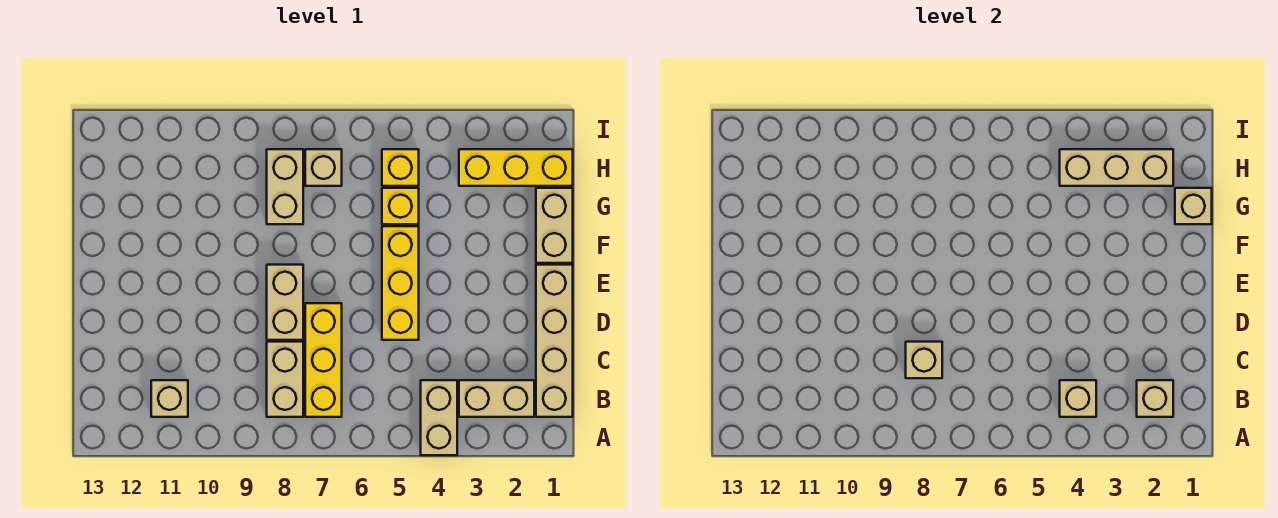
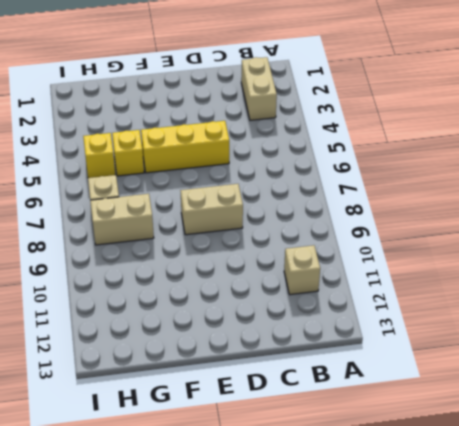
none -> tan 1x2 brick [421,380,457,455]
none -> tan 1x4 brick [536,265,573,417]
none -> yellow 1x3 brick [305,303,342,417]

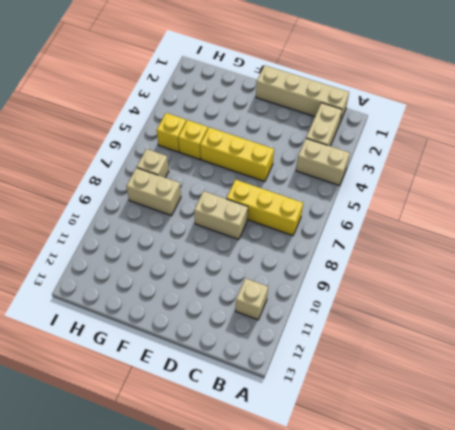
none -> tan 1x2 brick [267,342,303,417]
none -> tan 1x2 brick [536,188,573,263]
none -> yellow 1x3 brick [459,149,573,186]

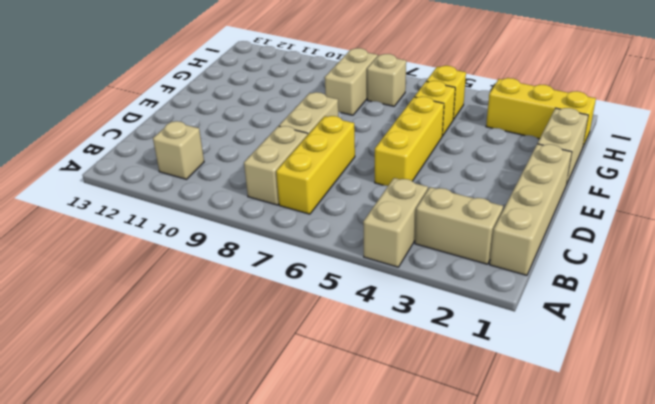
none -> tan 1x1 brick [1137,380,1173,417]
none -> tan 1x1 brick [1060,380,1096,417]
none -> tan 1x1 brick [906,342,942,378]

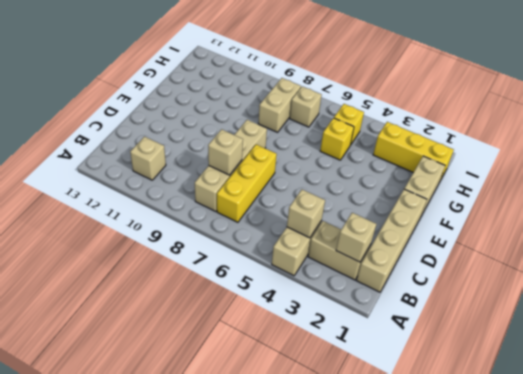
none -> yellow 1x3 brick [382,226,419,340]
none -> tan 1x1 brick [1175,188,1212,224]
none -> tan 1x3 brick [1060,149,1173,186]

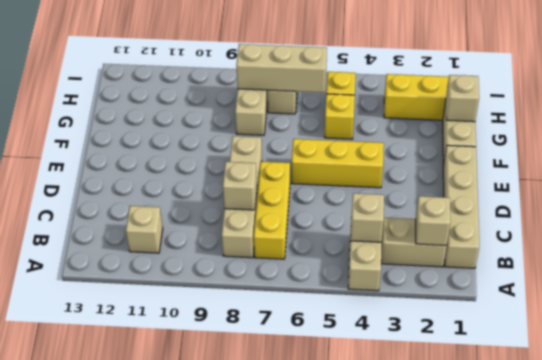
yellow 1x3 brick [292,139,384,188] -> yellow 1x3 brick turned to [382,226,419,340]
tan 1x3 brick [236,44,327,92] -> tan 1x3 brick moved to [1060,149,1173,186]

